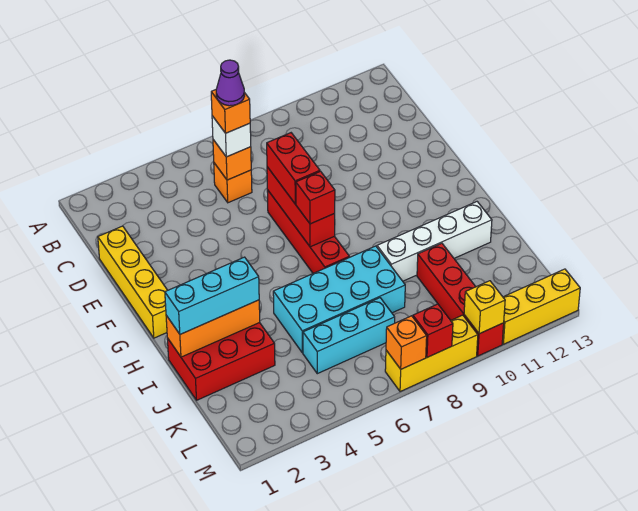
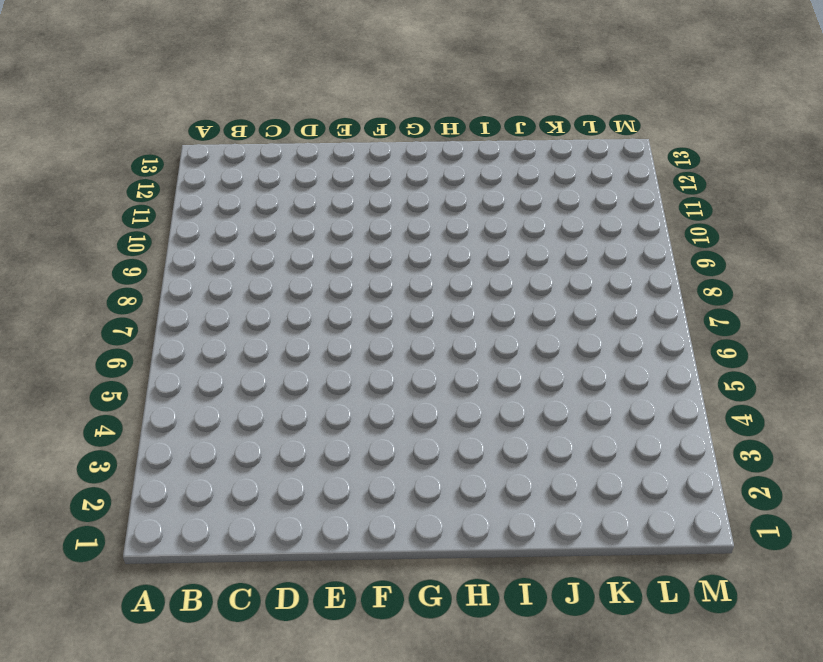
none -> orange 1x1 brick [214,163,252,203]
none -> yellow 1x4 brick [98,226,168,338]
none -> red 1x4 brick [267,190,349,273]

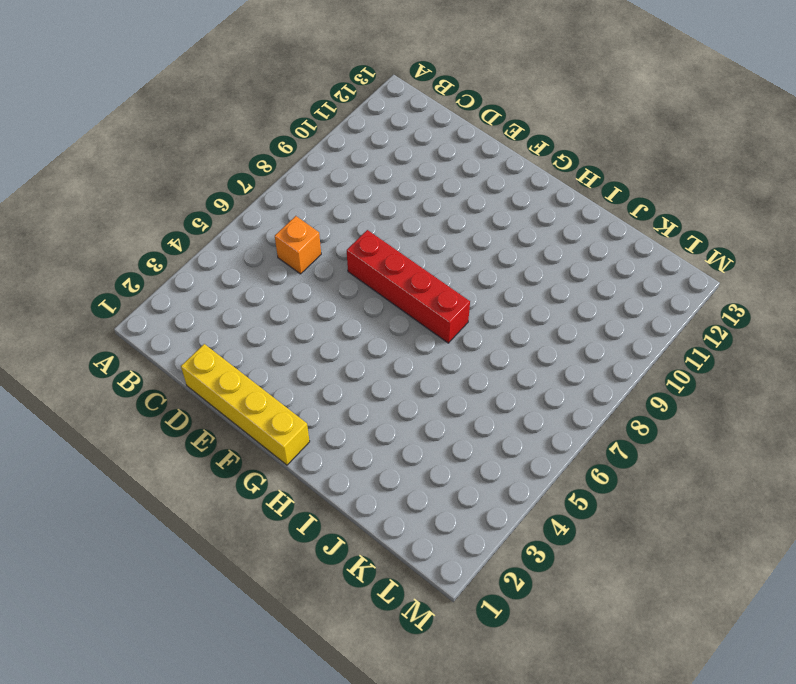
none -> red 2x3 brick [167,323,275,400]
none -> cyan 2x4 brick [273,246,405,353]
none -> white 1x4 brick [377,202,492,281]

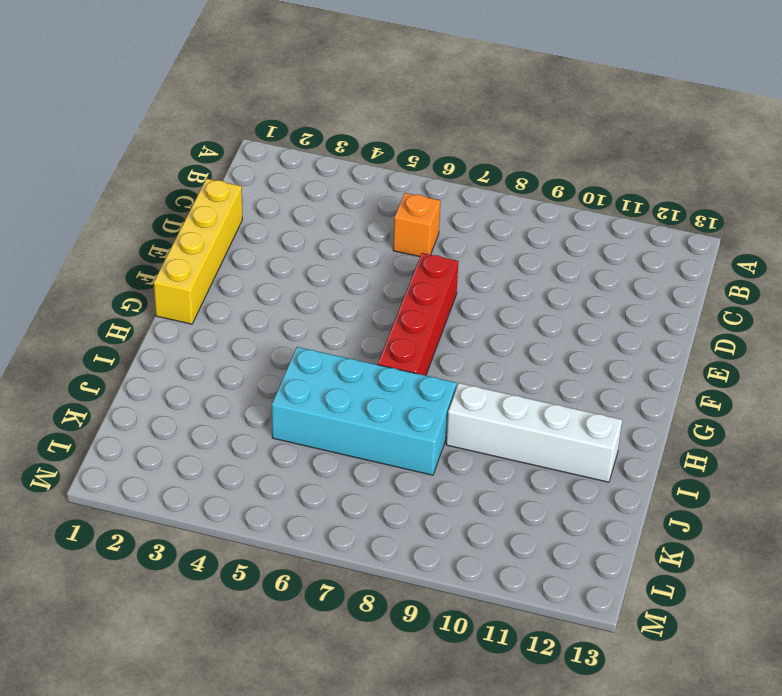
none -> red 2x3 brick [167,323,275,400]
none -> red 1x4 brick [417,243,504,356]
none -> cyan 1x3 brick [303,298,395,374]

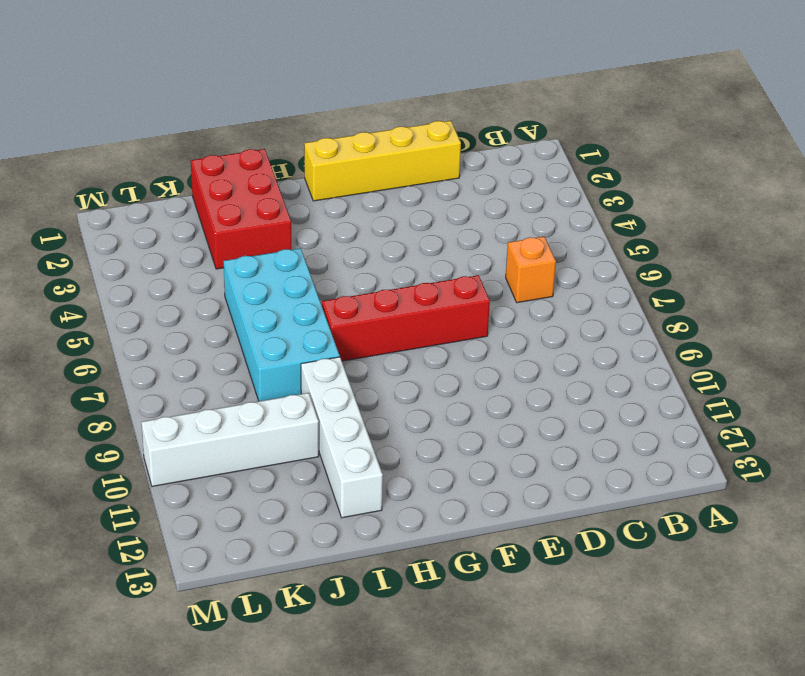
white 1x4 brick [142,393,319,486] -> red 1x4 brick [417,243,504,356]
none -> cyan 1x3 brick [303,298,395,374]
none -> yellow 1x3 brick [385,315,478,392]
none -> yellow 1x3 brick [502,269,580,344]

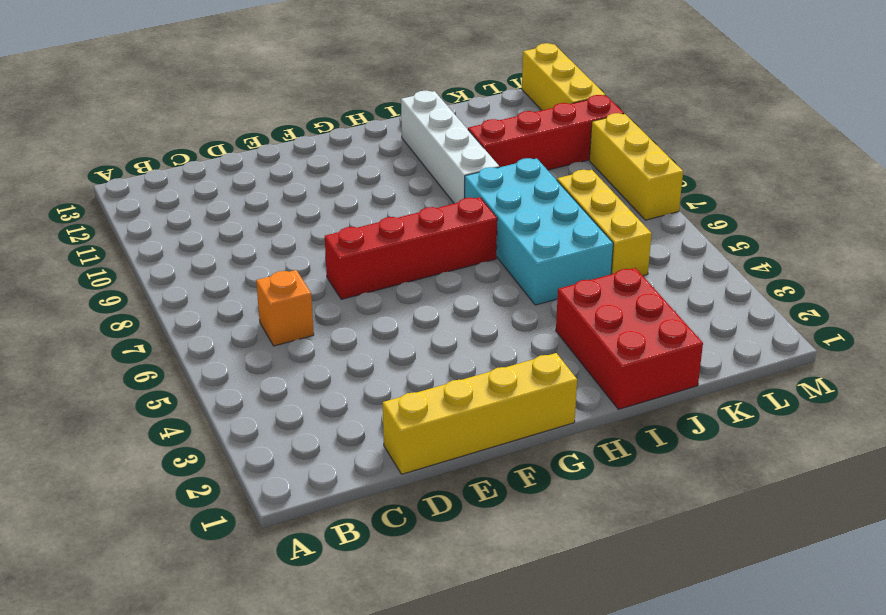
yellow 1x3 brick [557,170,652,276] -> cyan 1x3 brick [303,298,395,374]
none -> orange 1x1 brick [213,140,251,180]
none -> red 1x3 brick [267,167,335,247]
none -> orange 1x3 brick [166,300,260,357]

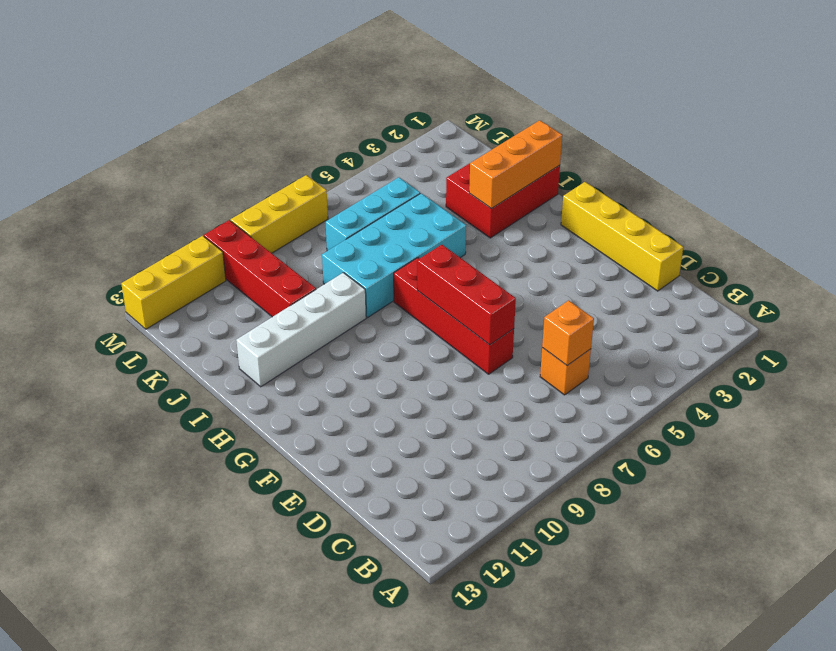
none -> orange 1x1 brick [386,316,427,369]
none -> red 1x1 brick [413,304,453,357]
none -> yellow 1x1 brick [464,281,505,334]

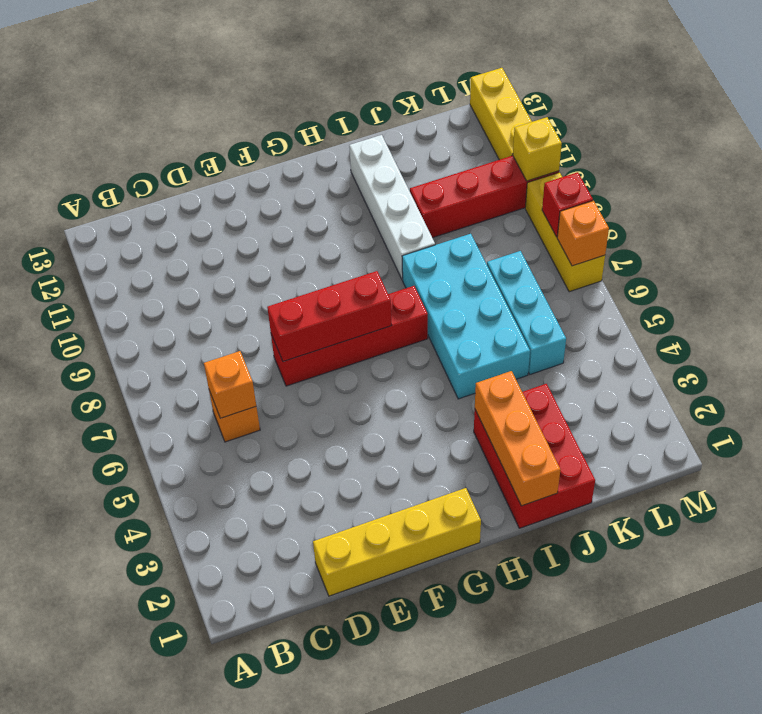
none -> white 1x1 brick [212,116,251,157]
none -> red 1x2 brick [267,133,320,204]
none -> red 1x1 brick [296,171,335,224]

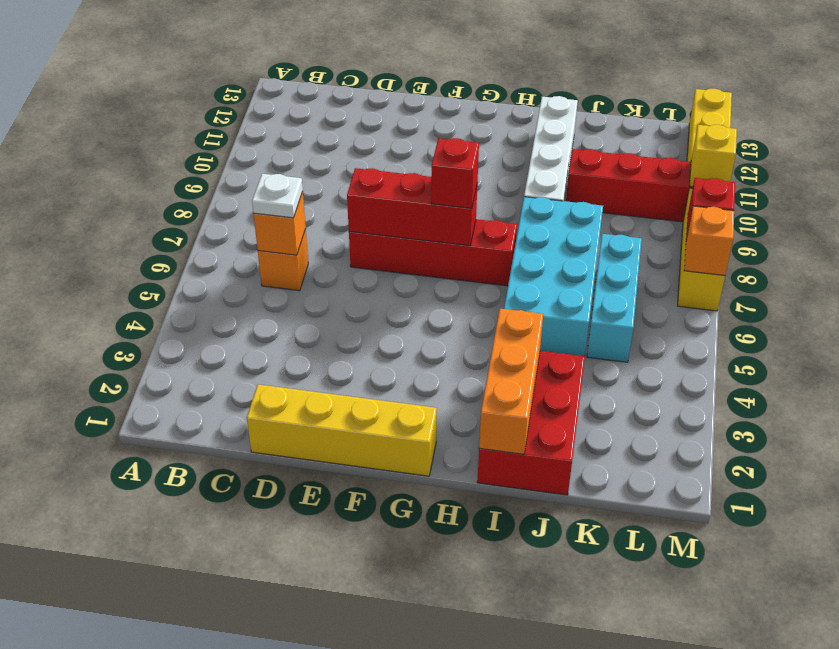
white 1x1 plate [252,174,303,218] -> white 1x1 brick [212,116,251,157]
none -> red 1x2 brick [267,133,320,204]
none -> cyan 1x3 brick [165,257,259,334]
none -> orange 1x1 brick [211,90,250,133]

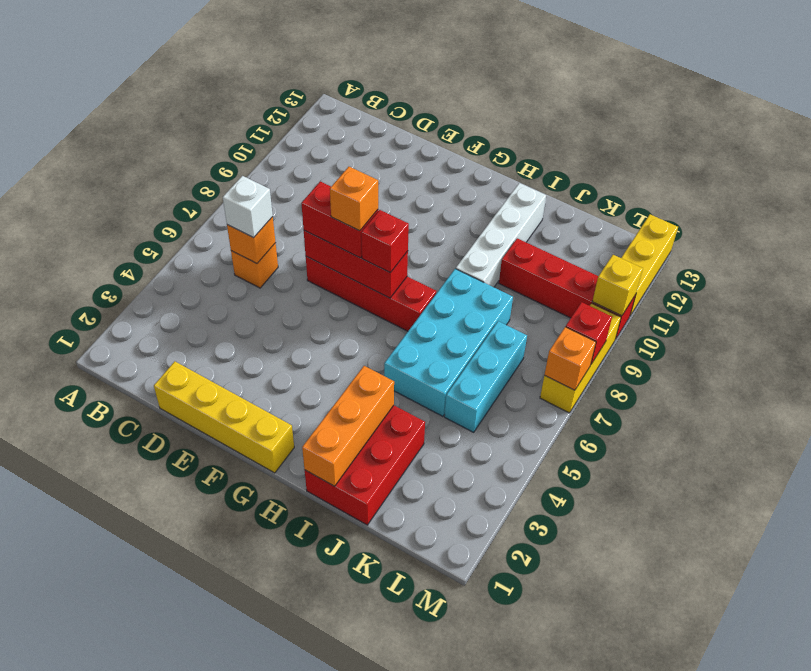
orange 1x1 brick [330,167,378,231] -> orange 1x1 brick moved to [211,90,250,133]
none -> cyan 1x3 brick [165,257,259,334]
none -> purple 1x1 cone [216,60,244,106]

